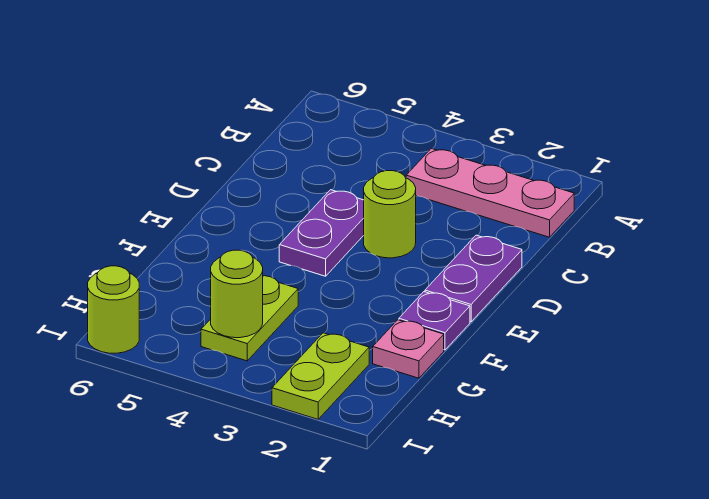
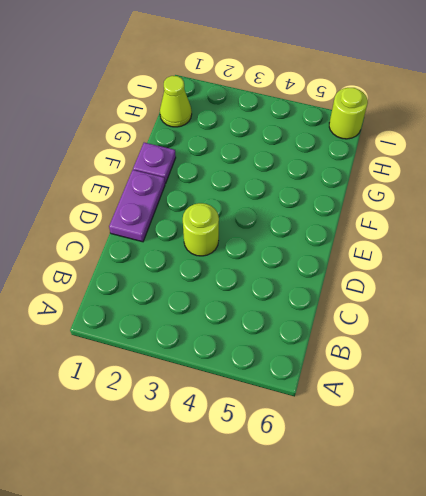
lime 1x1 cone [160,76,192,127] -> none
none -> pink 1x3 plate [406,148,574,237]
none -> purple 1x2 plate [279,190,364,276]

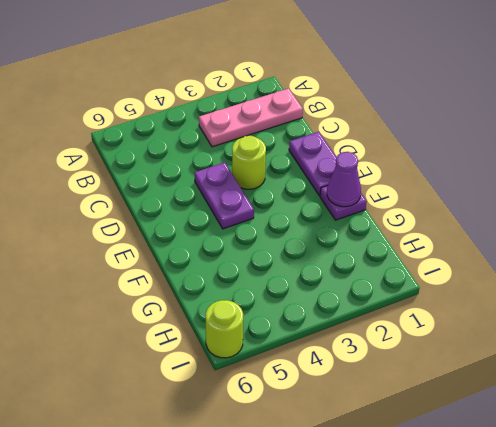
purple 1x1 cone [327,152,361,207] -> none
none -> pink 1x1 plate [373,320,444,378]
none -> lime 1x2 plate [201,276,298,361]

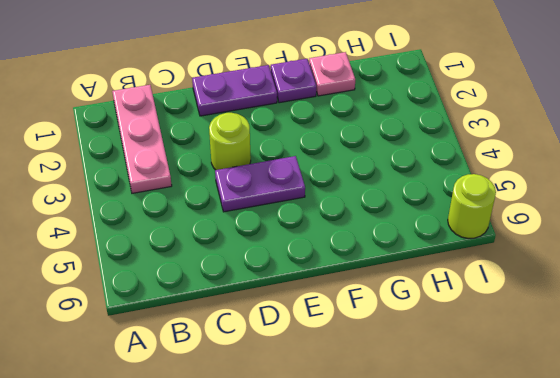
none -> lime 1x2 plate [201,276,298,361]
none -> lime 1x2 plate [272,333,369,419]

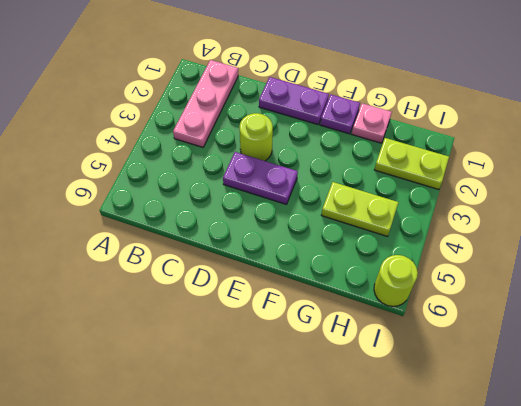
none -> lime 1x1 round brick [211,250,263,338]

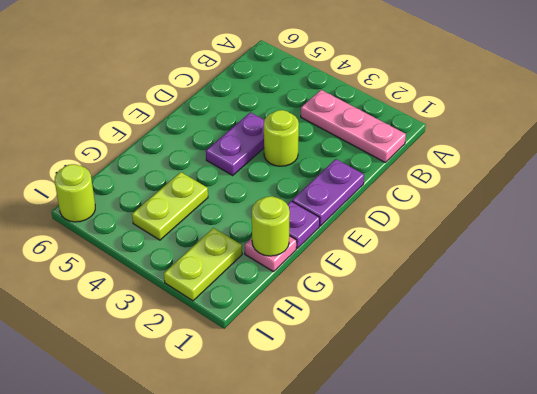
lime 1x1 round brick [252,196,290,256] -> lime 1x1 round brick moved to [211,250,263,338]

